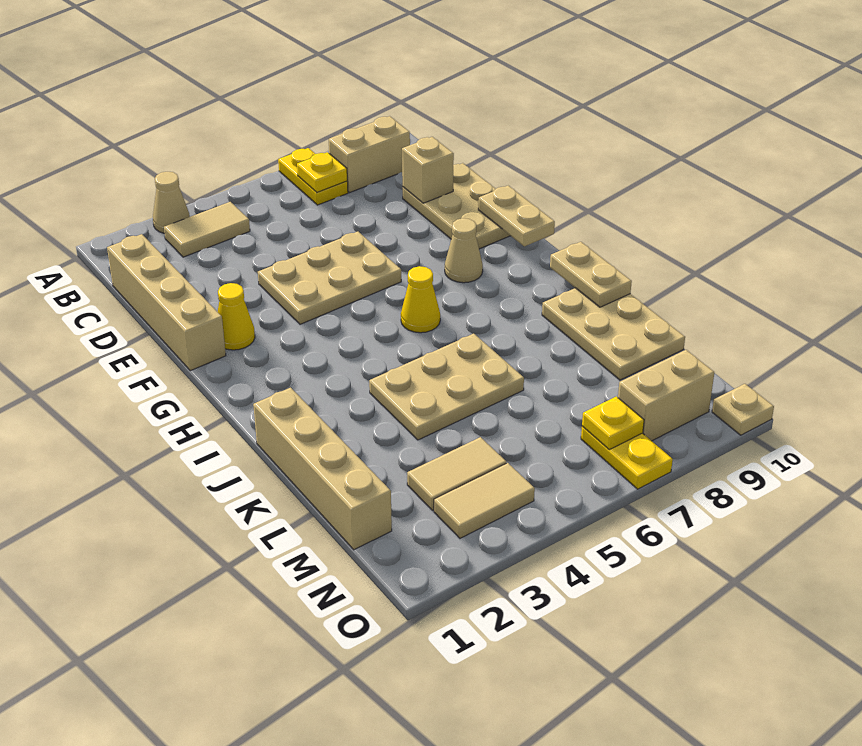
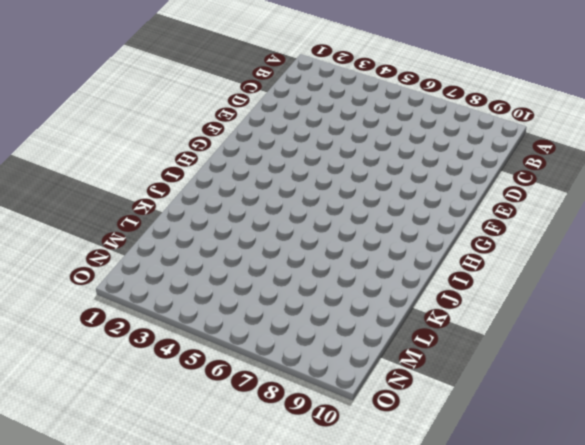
none -> tan 1x1 cone [153,172,190,233]
none -> yellow 1x2 plate [278,148,348,205]
none -> tan 1x2 tile [164,202,250,257]

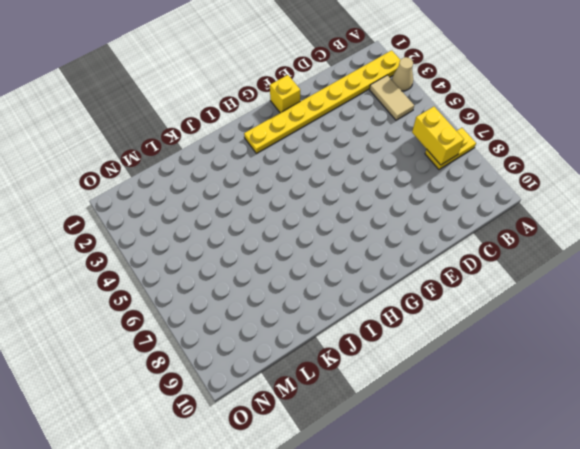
yellow 1x8 plate [244,50,400,153] -> yellow 1x1 cone [218,283,255,350]
yellow 1x2 brick [412,107,464,165] -> yellow 1x1 plate [297,152,347,192]
yellow 1x1 brick [270,75,300,113] -> tan 1x4 brick [107,234,226,371]
none -> tan 1x2 brick [329,116,410,193]
none -> tan 2x3 plate [403,163,510,249]
none -> tan 2x3 plate [258,232,401,324]

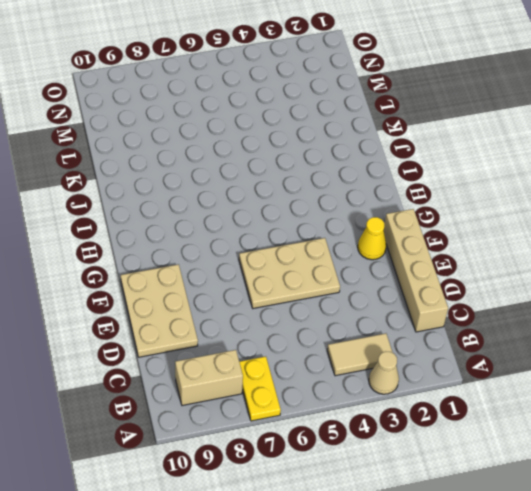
none -> tan 1x1 cone [445,218,483,283]
none -> yellow 1x1 cone [401,266,440,333]
none -> tan 1x4 brick [253,388,392,550]

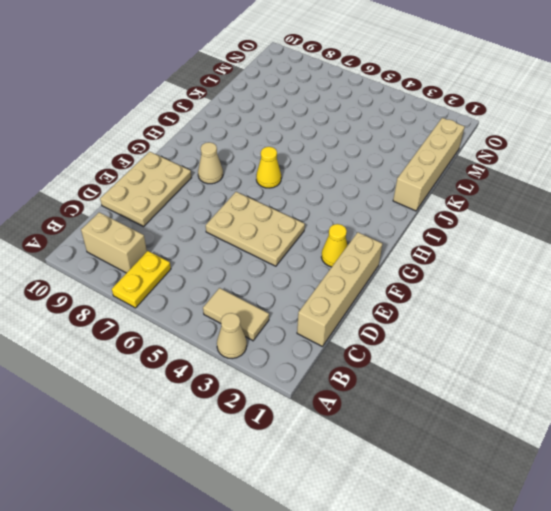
none -> tan 2x3 plate [369,334,524,440]
none -> tan 2x3 plate [542,288,685,380]
none -> tan 1x2 tile [407,437,506,510]

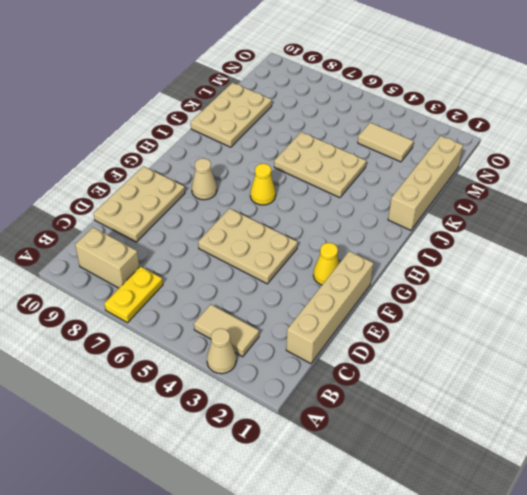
none -> tan 1x2 tile [434,463,535,538]
none -> yellow 1x2 plate [581,426,673,489]
none -> tan 1x2 brick [618,350,714,441]

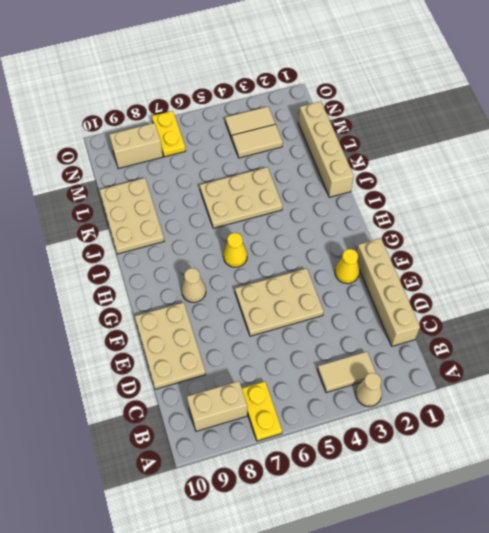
none -> tan 1x1 plate [712,384,774,435]
none -> yellow 1x1 plate [297,152,347,192]
none -> tan 1x1 brick [402,137,454,203]

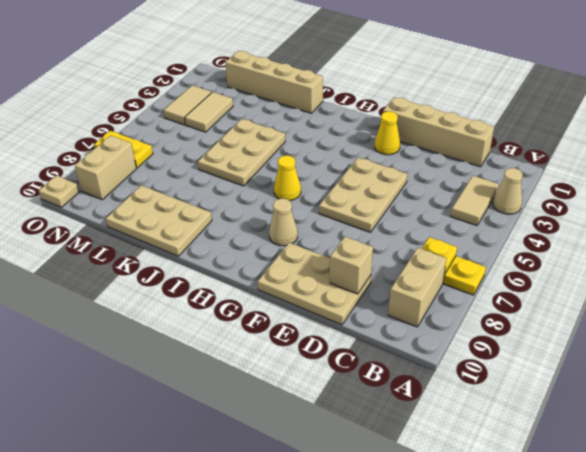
none -> tan 1x2 plate [478,186,555,246]
none -> tan 1x2 plate [550,242,632,307]
none -> yellow 1x1 plate [582,396,644,450]

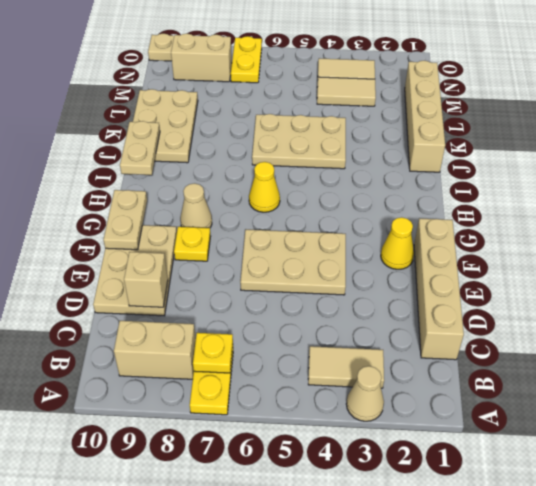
yellow 1x1 plate [174,227,211,261] -> yellow 1x1 plate moved to [582,396,644,450]

